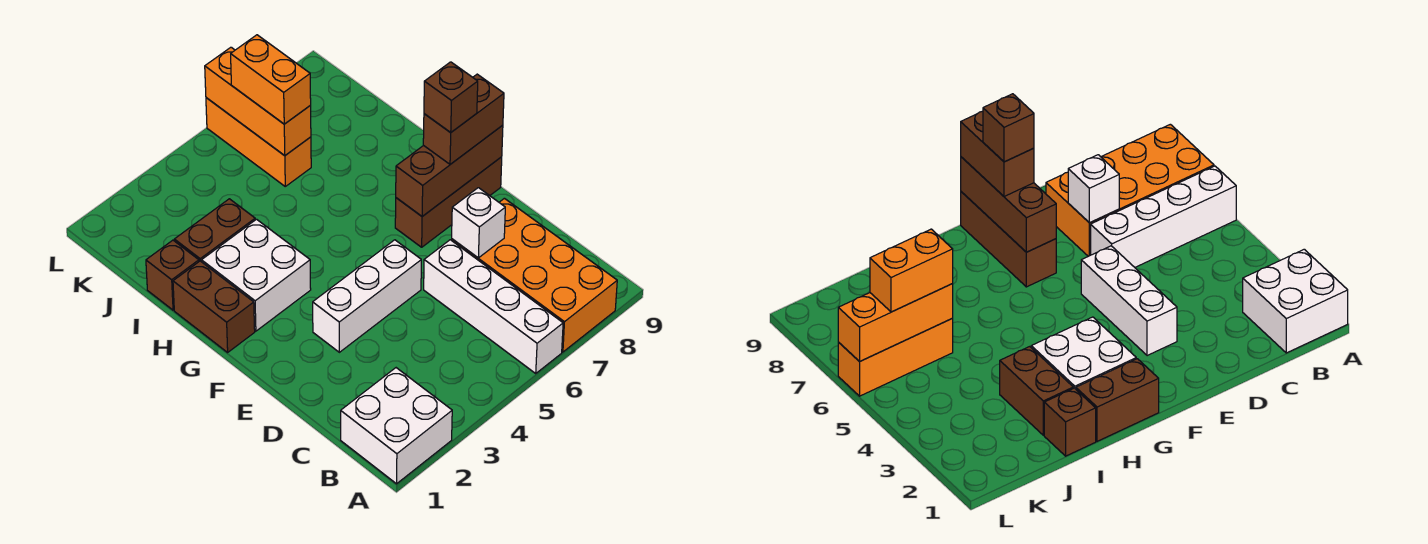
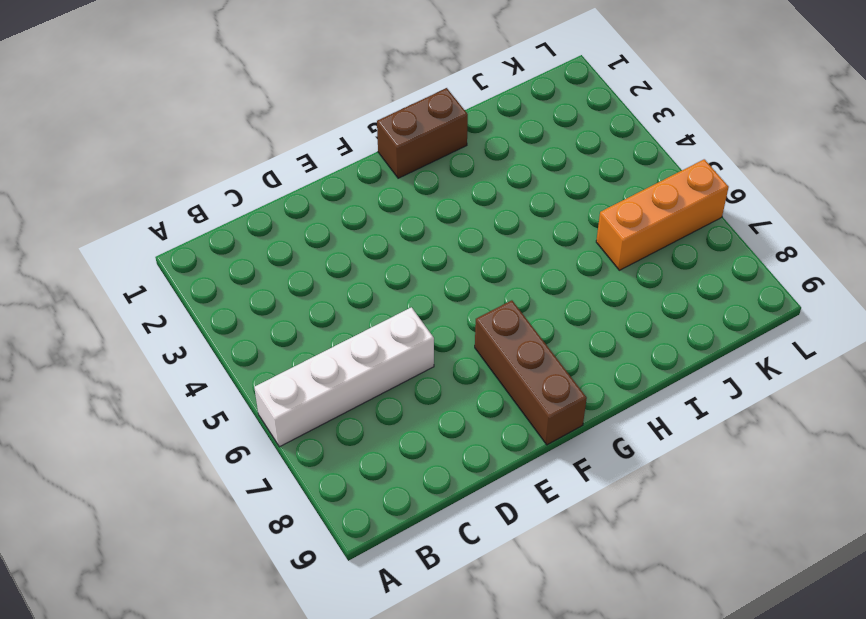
none -> white 2x2 brick [341,368,452,484]
none -> orange 2x4 brick [452,198,617,352]
none -> white 1x3 brick [313,240,421,352]

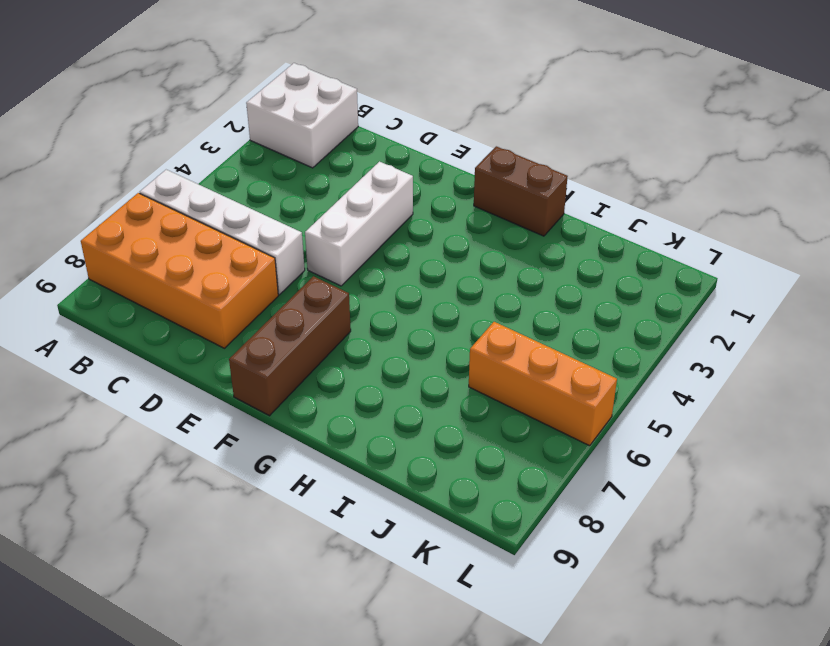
none -> white 2x2 brick [202,219,311,331]
none -> brown 1x1 brick [146,240,199,310]
none -> brown 1x2 brick [174,199,255,262]

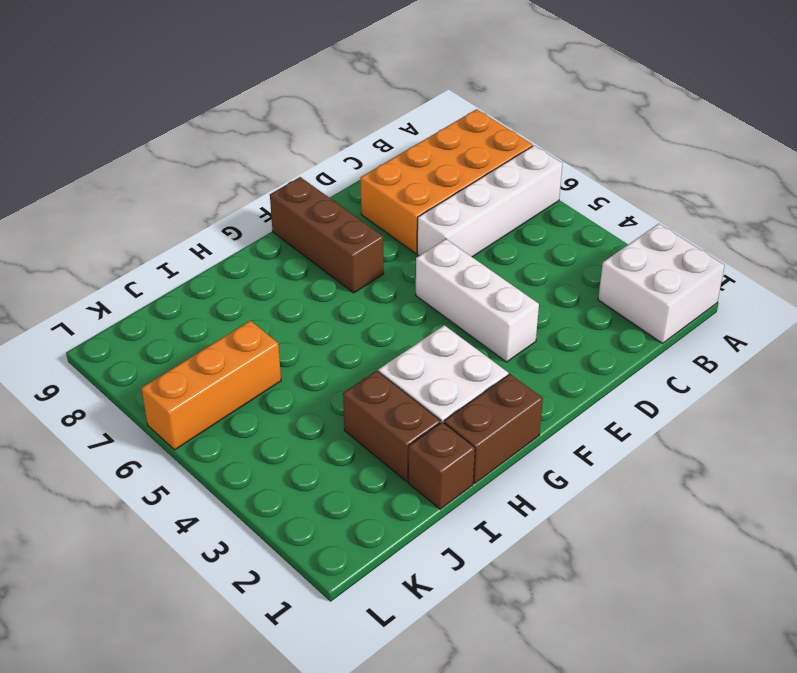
none -> white 1x1 brick [452,188,505,258]
none -> brown 1x3 brick [396,125,503,216]
none -> orange 1x3 brick [205,47,311,156]

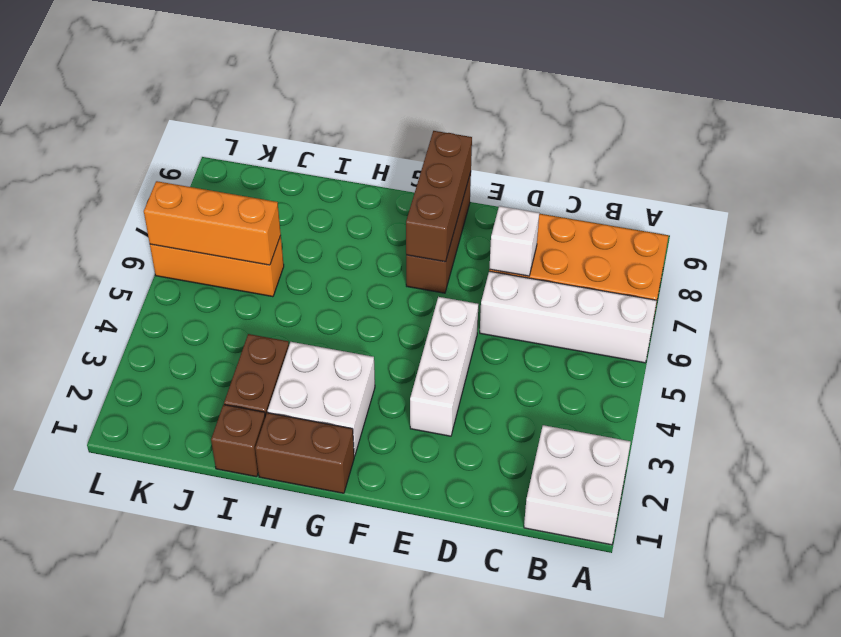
none -> brown 1x2 brick [423,74,504,164]
none -> orange 1x2 brick [231,35,311,124]
none -> brown 1x1 brick [424,62,478,132]

